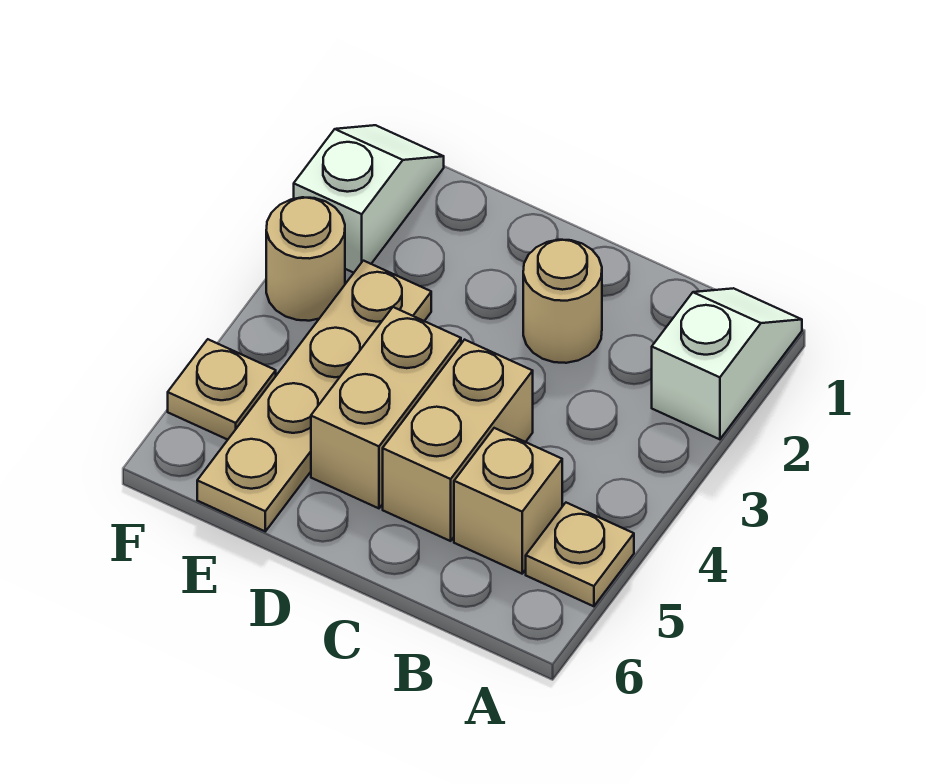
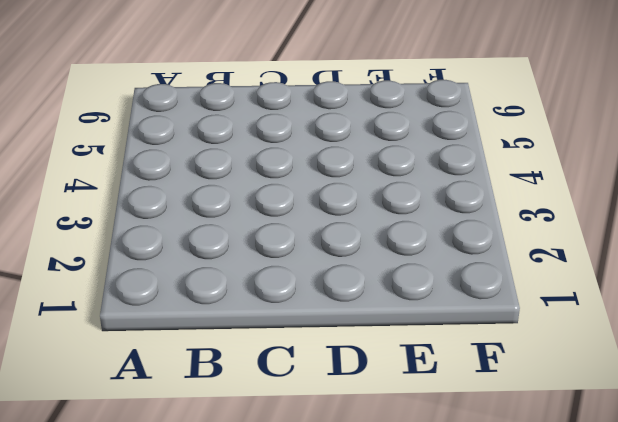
none -> white 1x2 slope [652,288,802,439]
none -> tan 1x1 plate [526,503,634,606]

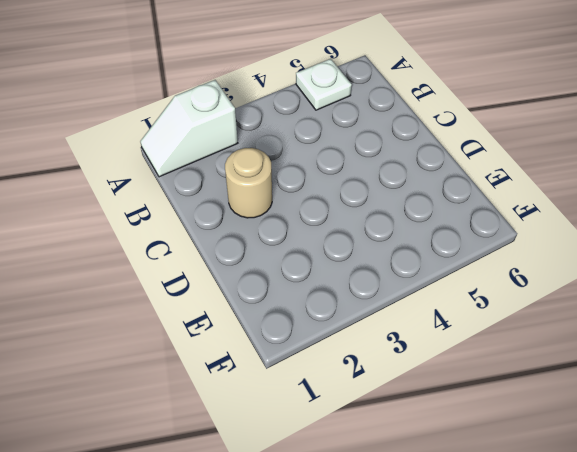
white 1x1 plate [296,59,352,110] -> tan 1x1 plate [526,503,634,606]
none -> tan 1x1 brick [454,428,562,574]
none -> tan 1x2 brick [383,340,533,541]

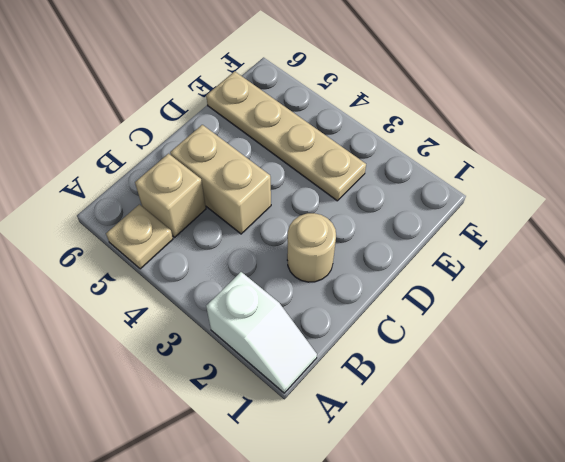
none -> tan 1x2 brick [311,307,461,508]
none -> white 1x2 slope [294,125,444,273]

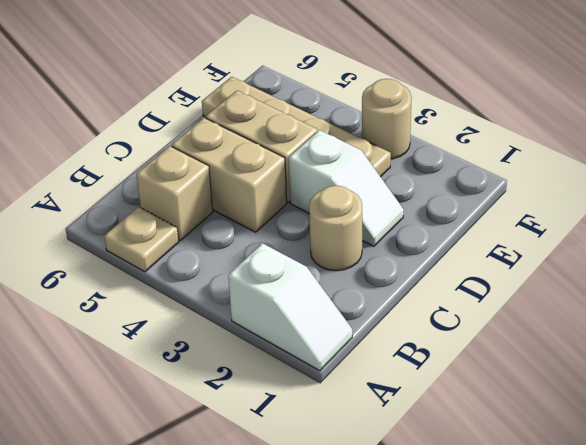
white 1x2 slope [289,130,404,246] -> white 1x2 slope moved to [294,125,444,273]
none -> tan 1x1 plate [168,339,276,440]

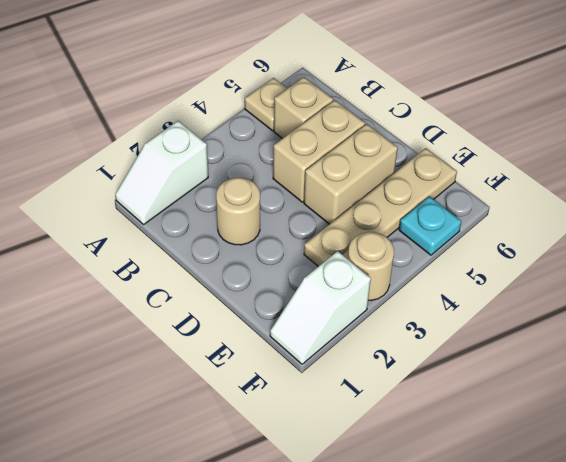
cyan 1x1 plate [399,197,461,255] -> tan 1x1 plate [168,339,276,440]

